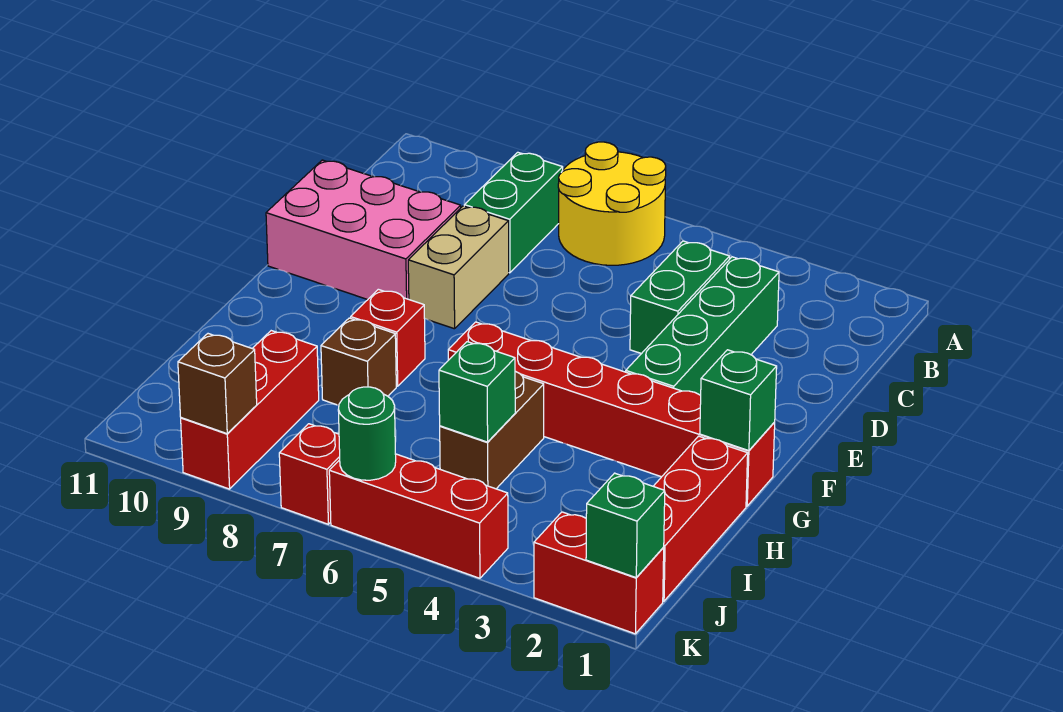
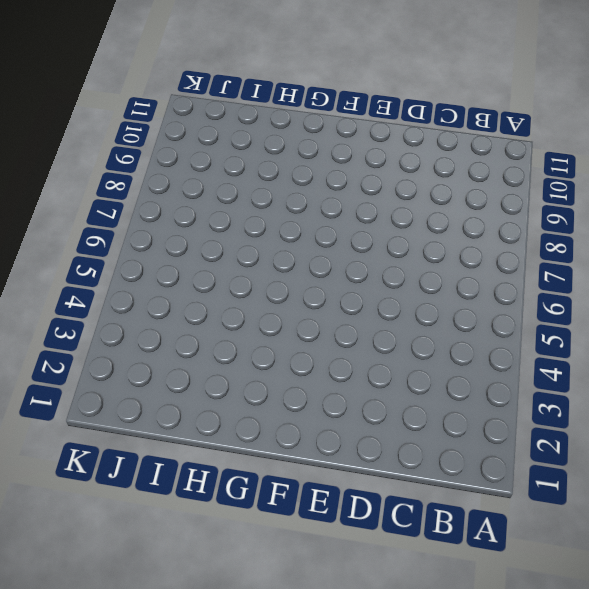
none -> yellow 2x2 round brick [558,142,666,265]
none -> green 1x2 brick [464,152,563,273]
none -> green 1x4 brick [626,257,779,396]

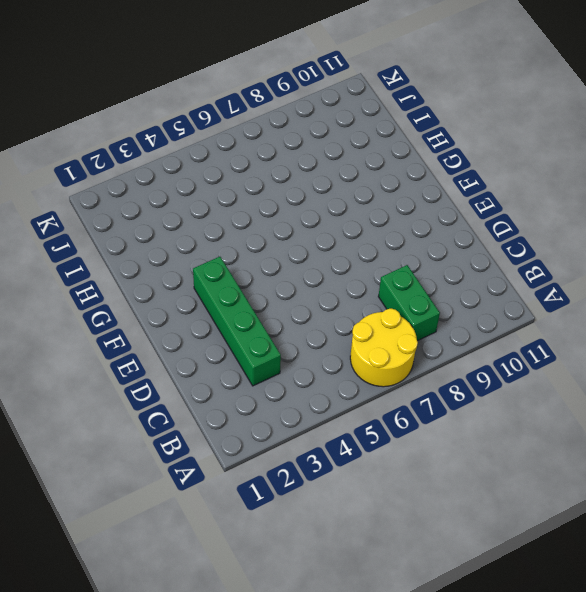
none -> green 1x2 brick [630,241,730,354]
none -> tan 1x2 brick [408,206,509,329]
none -> pink 2x3 brick [266,160,461,300]

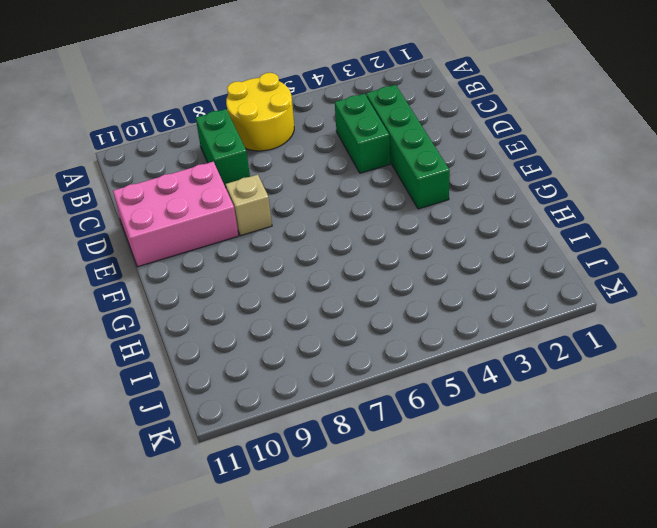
tan 1x1 brick [226,175,272,236] -> tan 1x2 brick [408,206,509,329]
none -> red 1x6 brick [448,322,775,506]
none -> red 1x1 brick [351,289,425,386]
none -> red 1x3 brick [653,436,748,601]

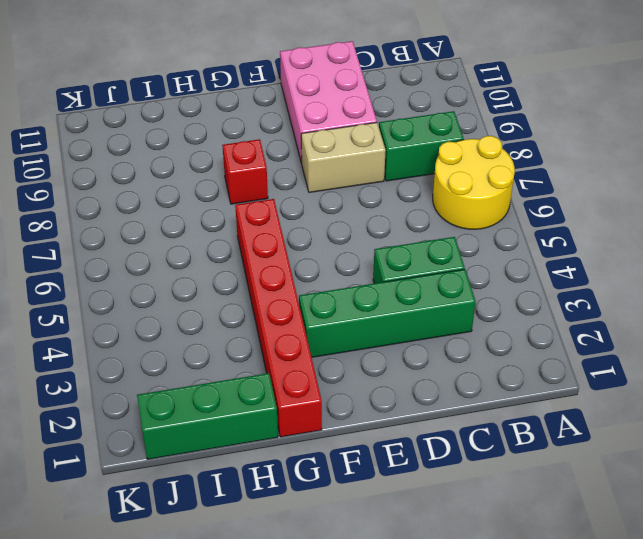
green 1x3 brick [137,373,278,459] -> red 1x3 brick [653,436,748,601]
none -> brown 1x2 brick [440,371,544,489]
none -> brown 1x1 brick [321,318,396,405]
none -> red 1x3 brick [181,331,319,489]

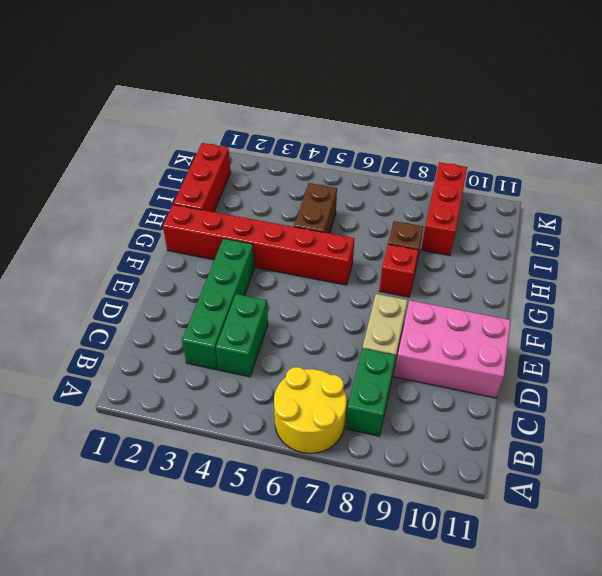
none -> red 1x2 brick [534,512,664,634]
none -> red 1x3 brick [329,454,508,578]
none -> red 1x1 brick [279,424,340,524]

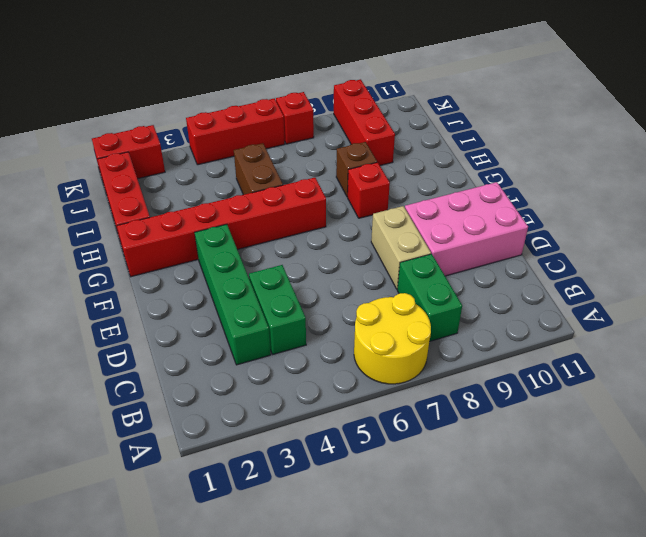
none -> green 1x1 brick [700,350,777,451]
none -> green 1x1 brick [439,342,515,442]
none -> green 1x1 brick [586,473,665,578]

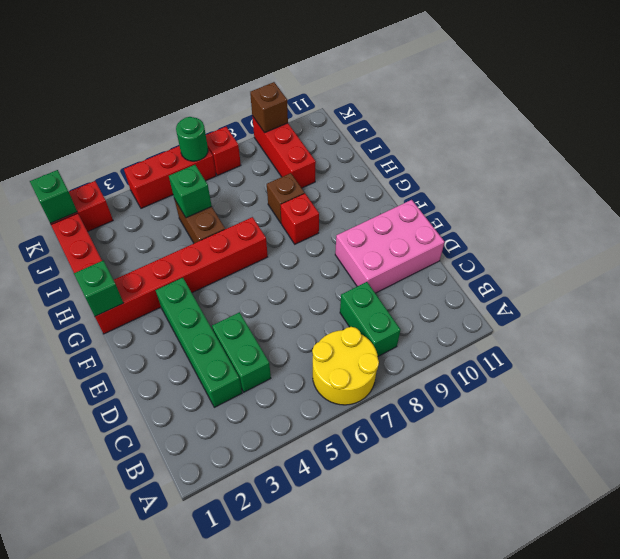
none -> tan 1x2 brick [408,206,509,329]

